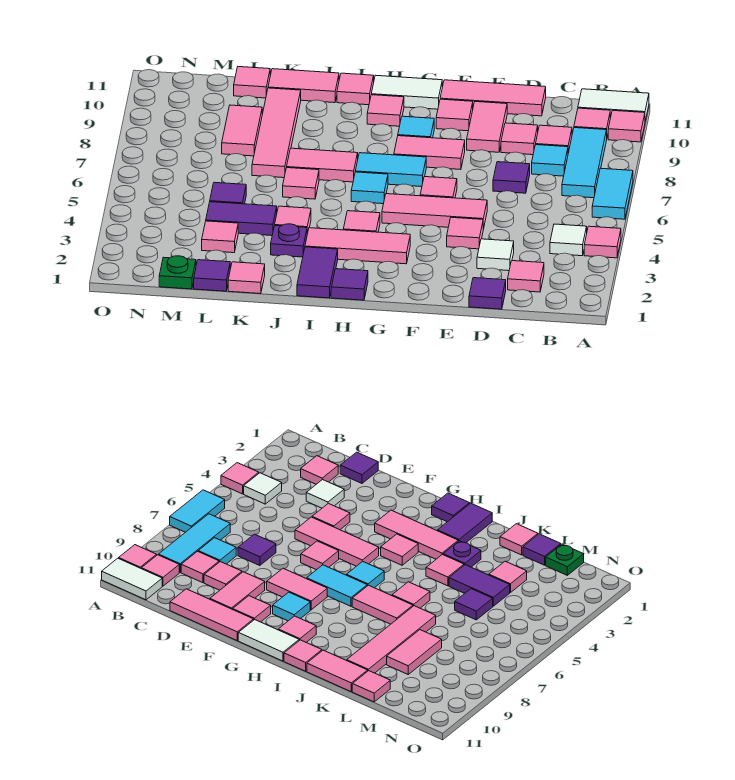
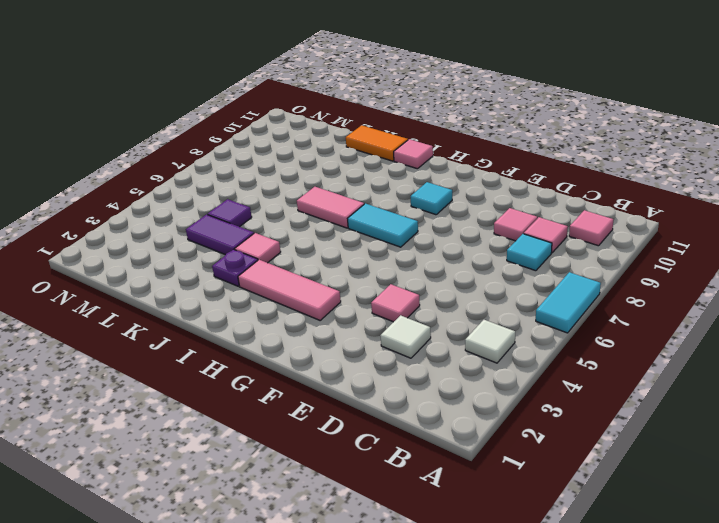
orange 1x2 tile [346,125,408,161] -> pink 1x2 tile [268,69,339,103]
none -> pink 1x1 tile [584,226,621,258]
none -> pink 1x1 tile [608,110,645,142]
none -> white 1x2 tile [578,89,649,121]
none -> cyan 1x3 tile [562,128,607,198]

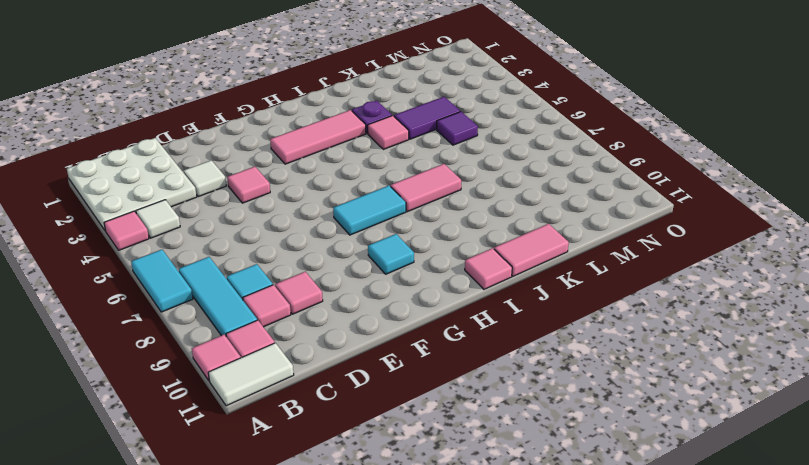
white 3x3 plate [67,138,197,231] -> pink 1x1 tile [508,261,544,292]
none -> purple 1x1 tile [469,278,506,309]
none -> purple 1x1 tile [493,162,530,193]
none -> pink 1x3 tile [440,80,546,116]
none -> pink 1x3 tile [382,194,487,229]

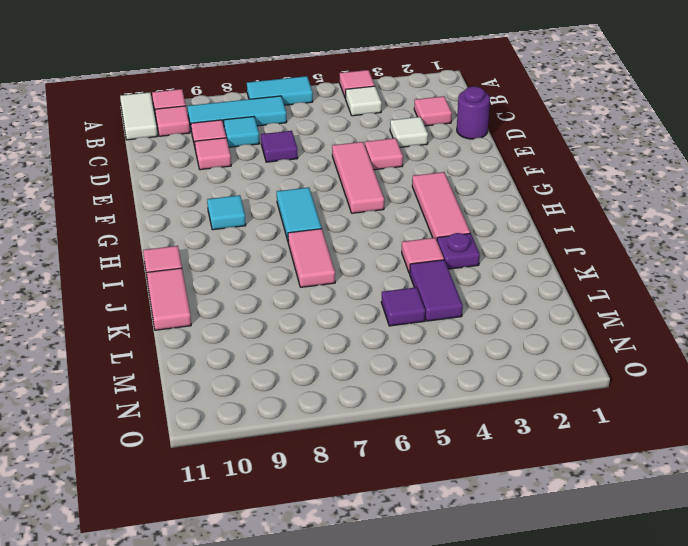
purple 1x1 round brick [457,86,490,139] -> purple 1x1 tile [469,278,506,309]
none -> pink 1x3 tile [440,80,546,116]
none -> pink 1x2 tile [467,102,507,152]
none -> pink 1x1 tile [420,177,457,198]
none -> pink 1x2 tile [394,136,465,170]

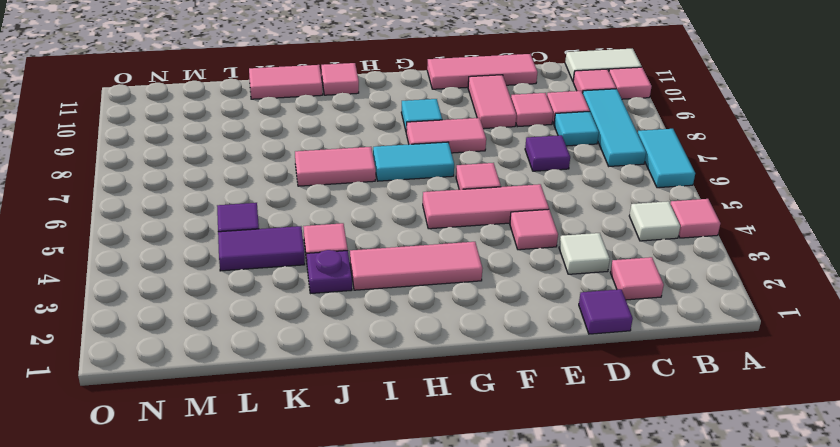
none -> pink 1x1 tile [436,99,473,131]
none -> white 1x2 tile [371,75,442,109]
none -> purple 1x1 tile [331,269,368,300]
none -> pink 1x1 tile [343,211,380,232]

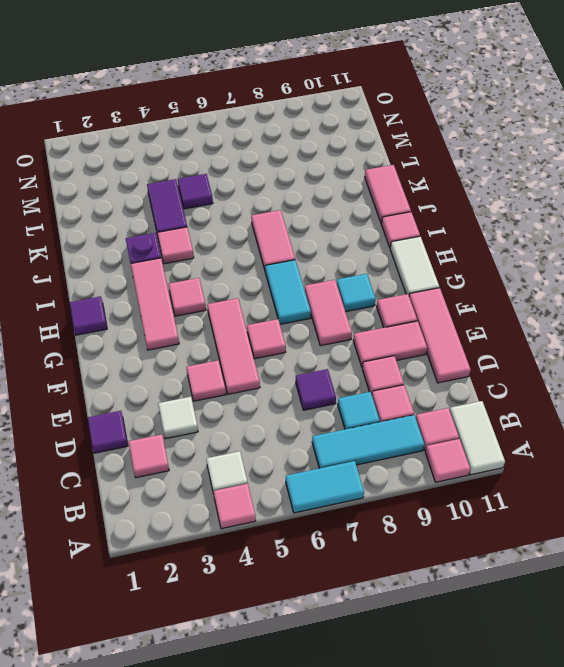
none -> cyan 1x1 tile [351,172,388,204]
none -> pink 1x1 tile [367,95,404,126]
none -> purple 1x2 tile [297,247,338,298]
none -> pink 1x1 tile [283,168,319,199]

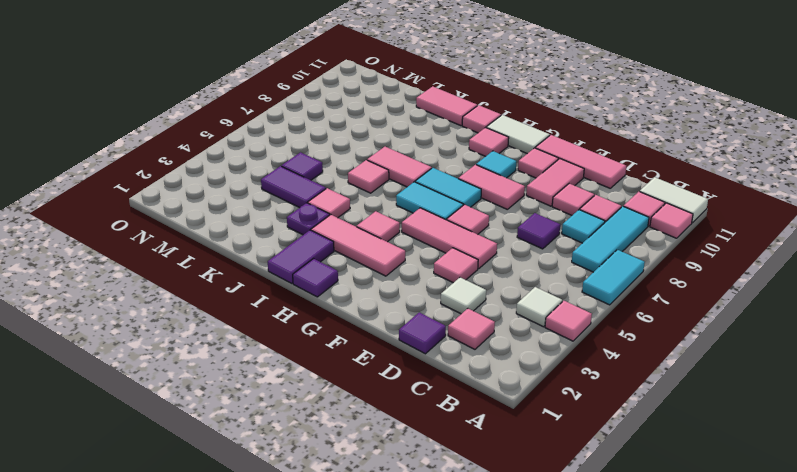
cyan 1x2 tile [396,182,463,220] -> cyan 1x1 tile [351,172,388,204]
none -> pink 1x1 tile [228,262,265,294]
none -> pink 1x4 tile [252,88,301,178]
none -> purple 1x1 tile [194,260,230,291]
none -> pink 1x1 tile [202,221,238,253]

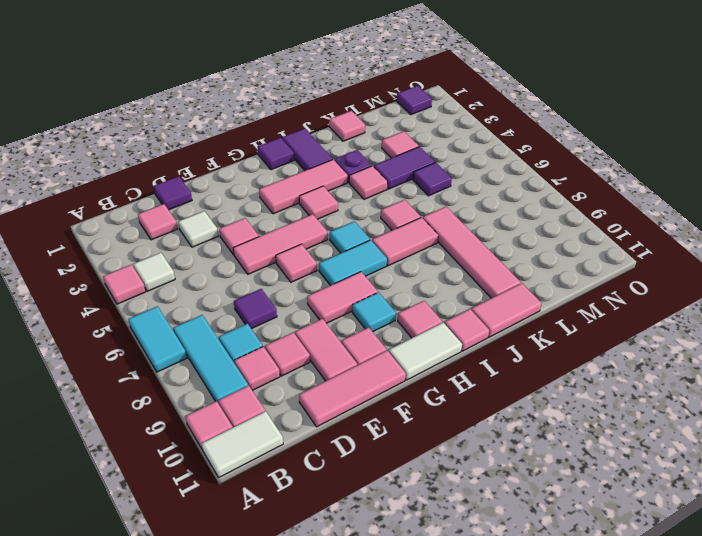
purple 1x1 tile [397,86,432,115] -> purple 1x1 tile moved to [194,260,230,291]
none -> pink 1x2 tile [222,105,262,156]
none -> pink 1x1 tile [234,67,270,98]
none -> green 1x1 plate [159,256,196,289]

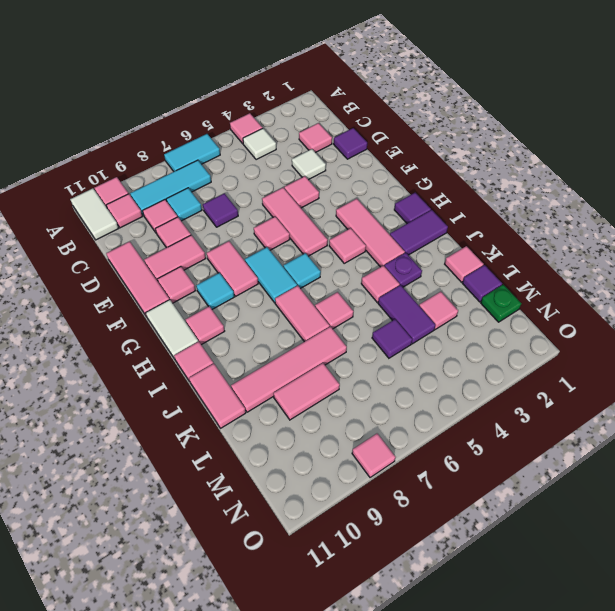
pink 1x1 tile [352,434,396,478] -> pink 1x1 tile moved to [234,67,270,98]

